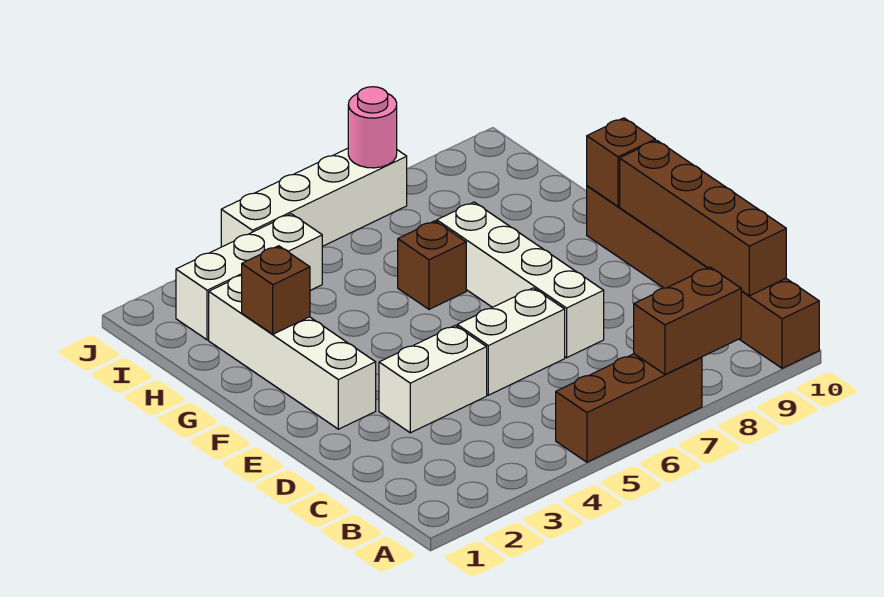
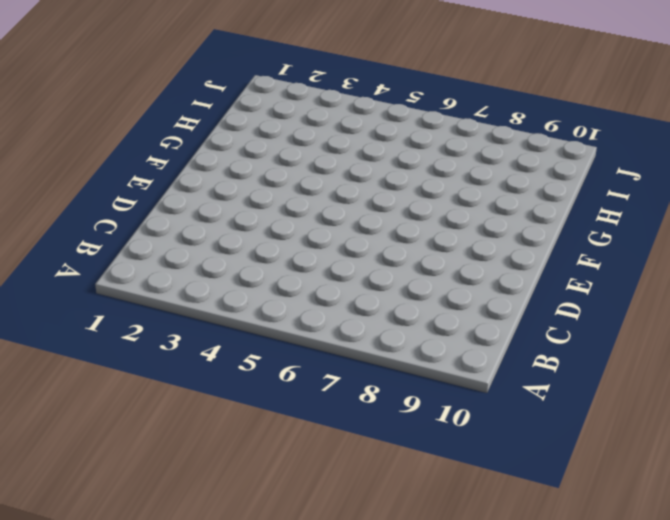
none -> brown 1x3 brick [556,354,702,462]
none -> brown 1x6 brick [587,186,819,368]
none -> white 1x2 brick [379,325,487,433]

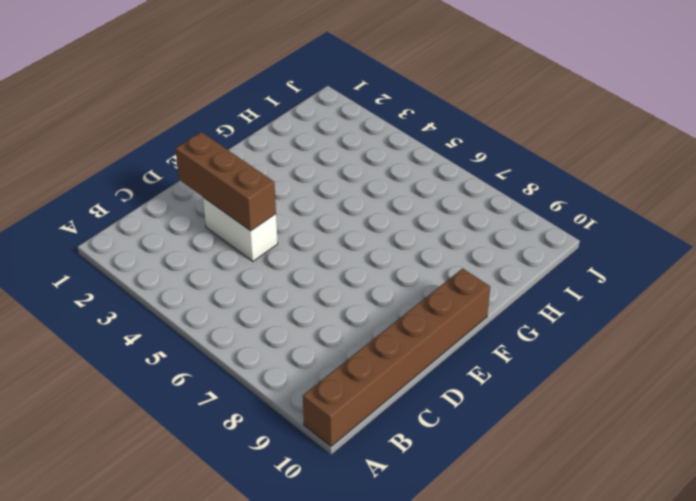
brown 1x3 brick [175,132,276,231] -> brown 1x3 brick moved to [556,354,702,462]
none -> white 1x2 brick [457,288,565,395]
none -> white 1x4 brick [437,202,604,358]
none -> white 1x4 brick [209,276,376,429]

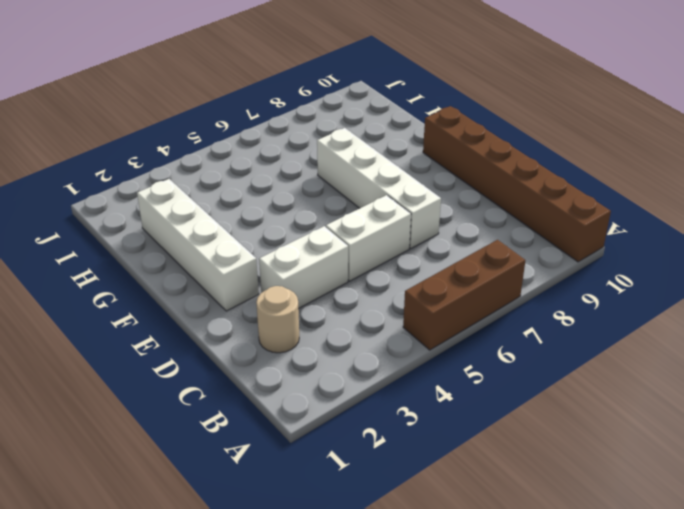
tan 1x1 round brick [256,286,299,353] -> none
none -> brown 1x1 brick [398,221,466,309]
none -> white 1x3 brick [176,214,322,340]
none -> white 1x4 brick [221,148,407,247]

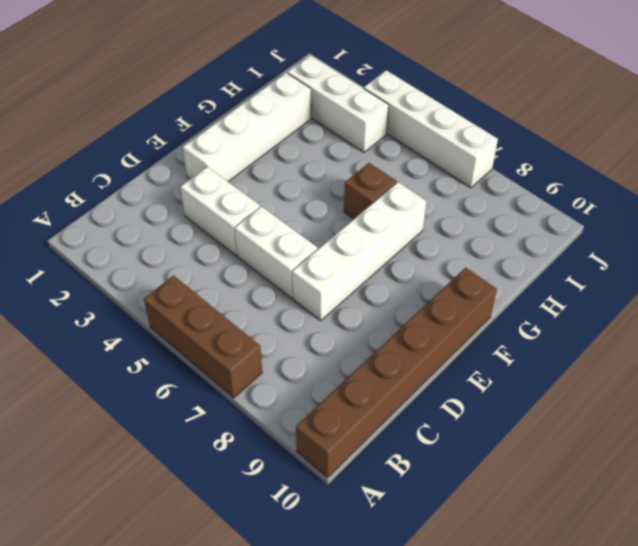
none -> brown 1x2 brick [634,267,741,374]
none -> brown 1x4 brick [620,140,786,296]
none -> brown 1x1 brick [587,118,655,206]

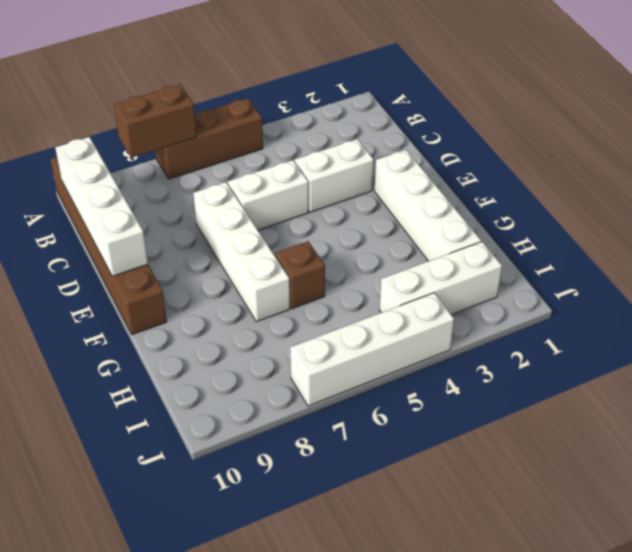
white 1x4 brick [55,137,148,276] -> brown 1x4 brick [620,140,786,296]
none -> brown 1x1 brick [587,118,655,206]
none -> brown 1x1 brick [242,246,310,334]
none -> pink 1x1 round brick [348,87,397,168]

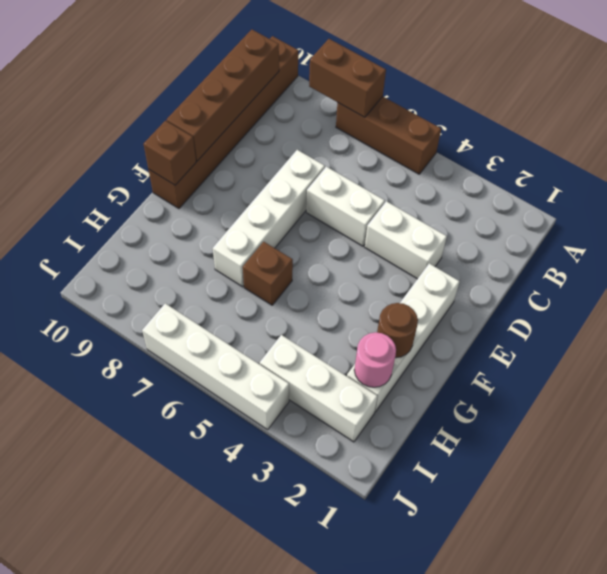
brown 1x1 round brick [377,303,418,358] -> brown 1x1 brick [242,246,310,334]
pink 1x1 round brick [354,332,396,387] -> pink 1x1 round brick moved to [348,87,397,168]

